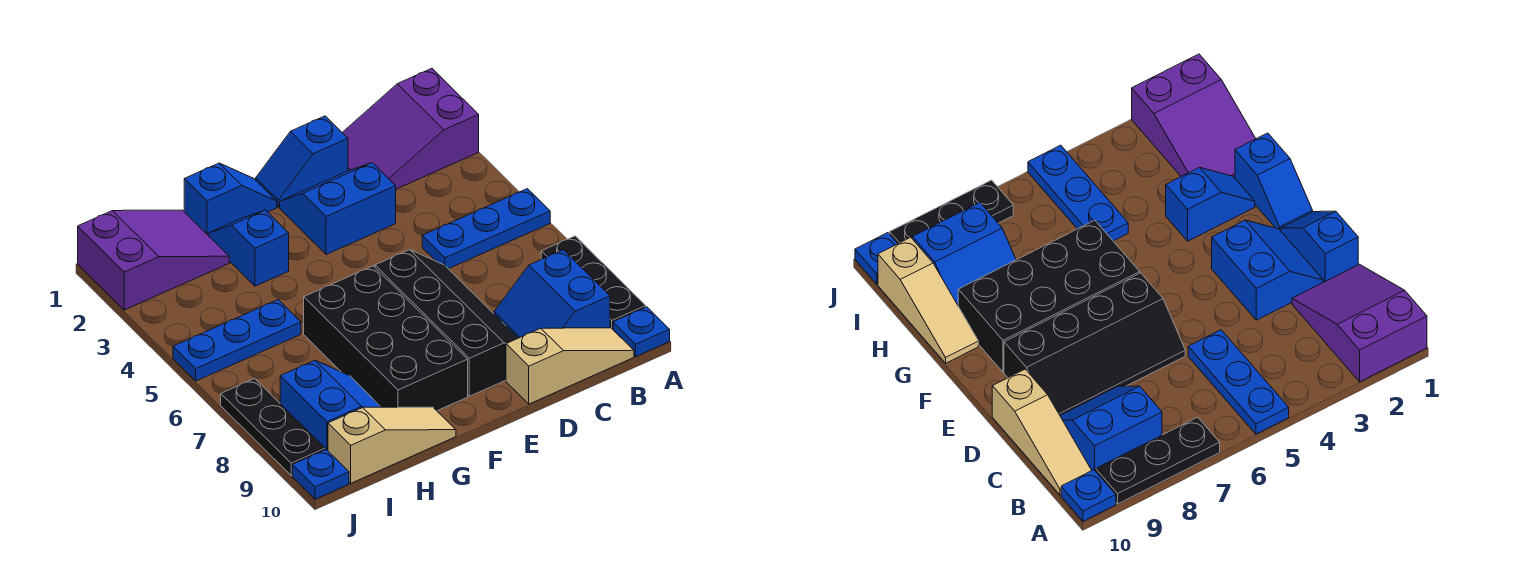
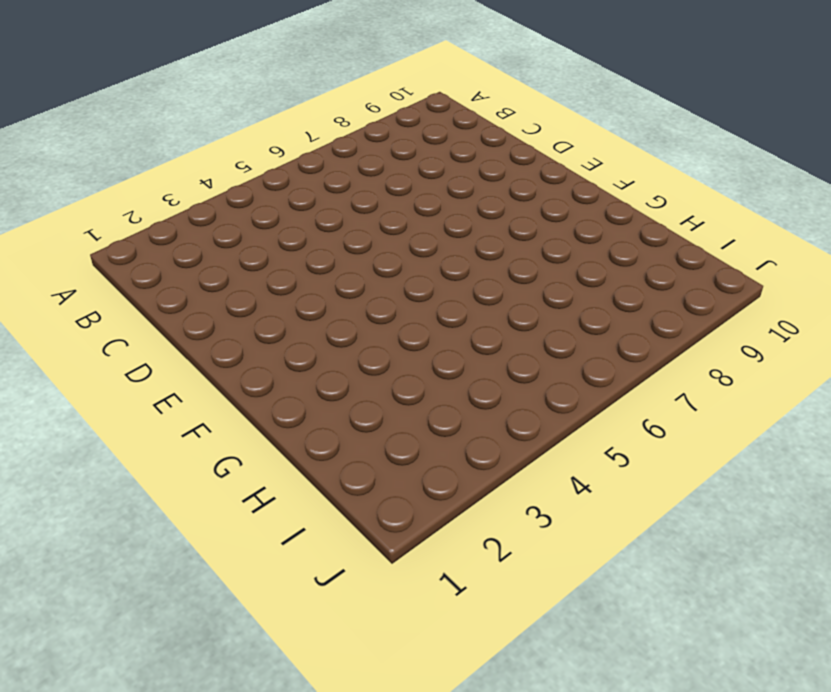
none -> purple 2x3 slope [342,69,479,189]
none -> blue 1x3 plate [422,189,550,269]
none -> black 1x3 plate [541,236,646,329]

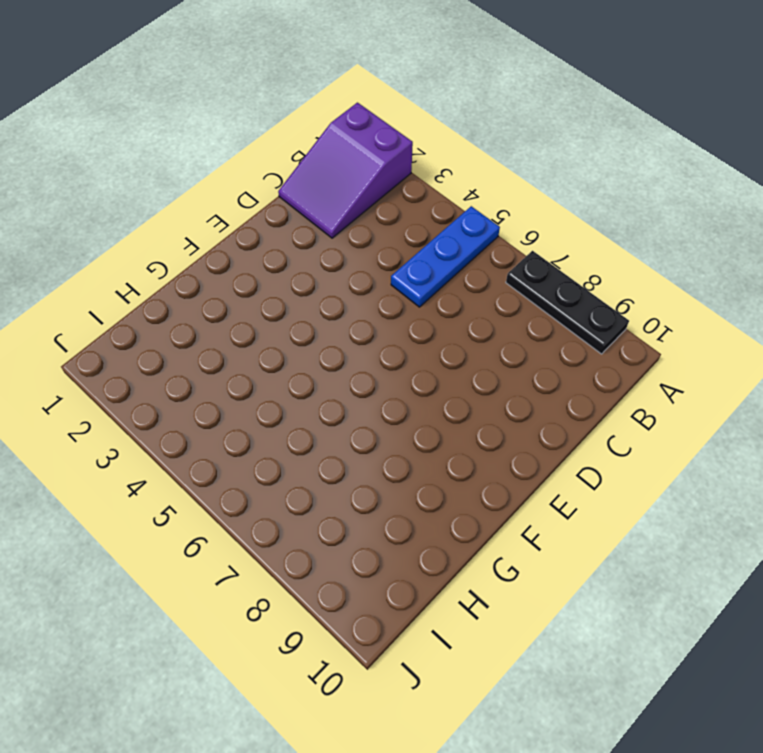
none -> blue 1x1 plate [613,307,670,356]
none -> blue 2x2 slope [494,250,610,338]
none -> tan 1x3 slope [506,328,634,404]

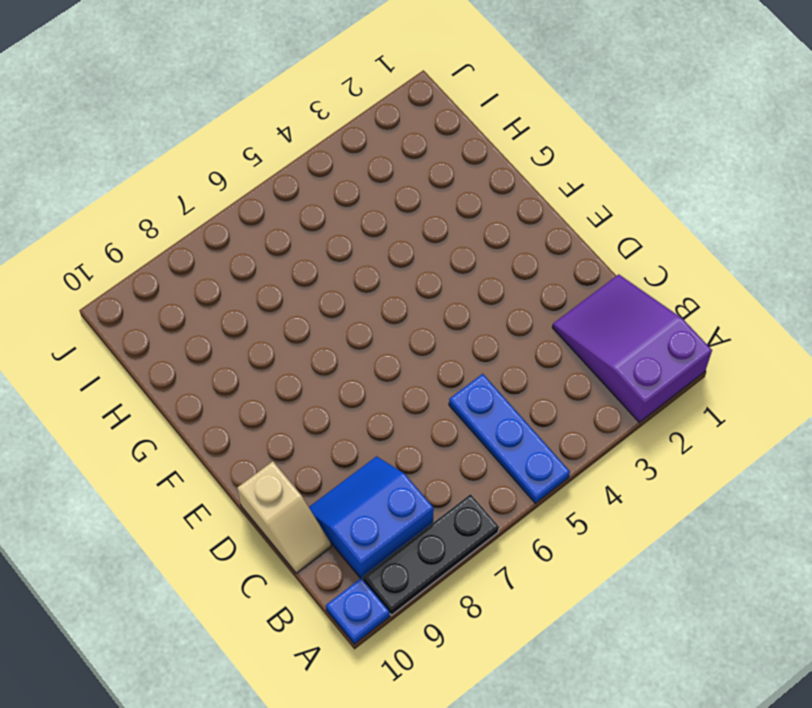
tan 1x2 slope [237,461,331,573] -> tan 1x3 slope [506,328,634,404]
none -> blue 1x2 slope [256,116,348,207]
none -> blue 2x2 slope [280,163,396,254]
none -> black 2x4 slope [375,250,518,396]

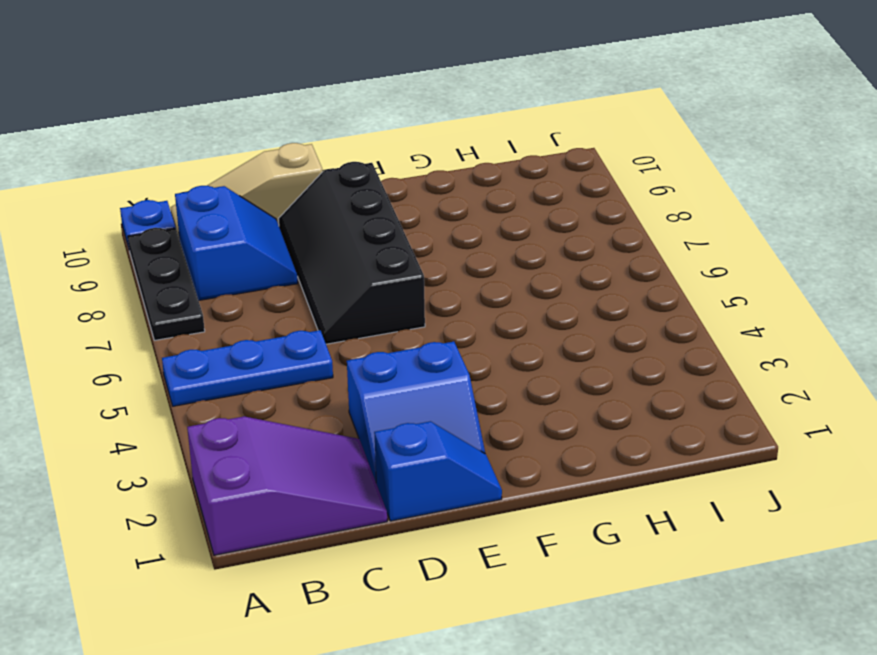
none -> blue 1x2 slope [184,163,277,235]
none -> black 2x4 brick [304,266,468,411]
none -> blue 1x2 slope [208,210,289,286]

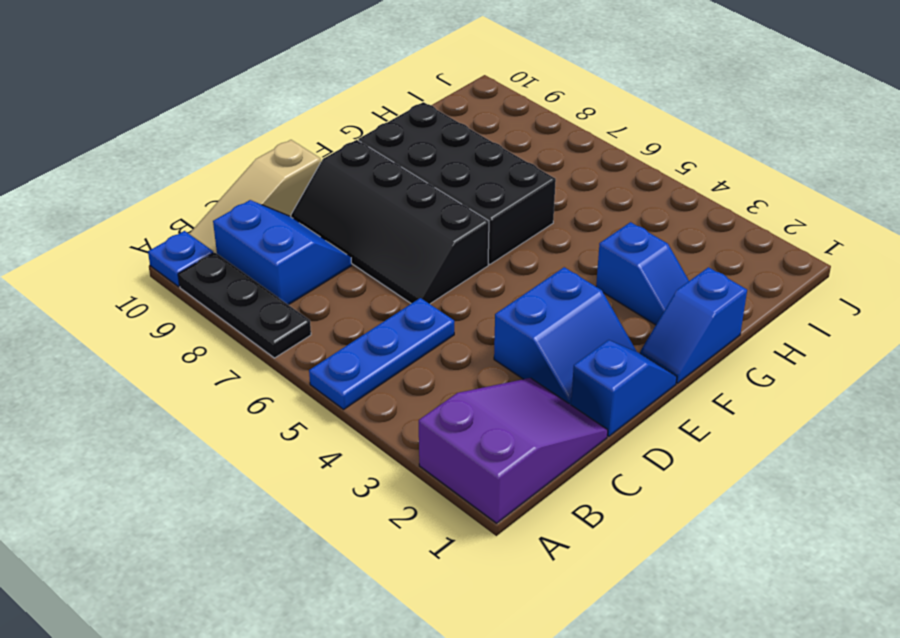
none -> tan 1x3 slope [328,407,456,483]
none -> purple 2x3 slope [78,210,229,310]
none -> blue 1x3 plate [173,300,301,381]

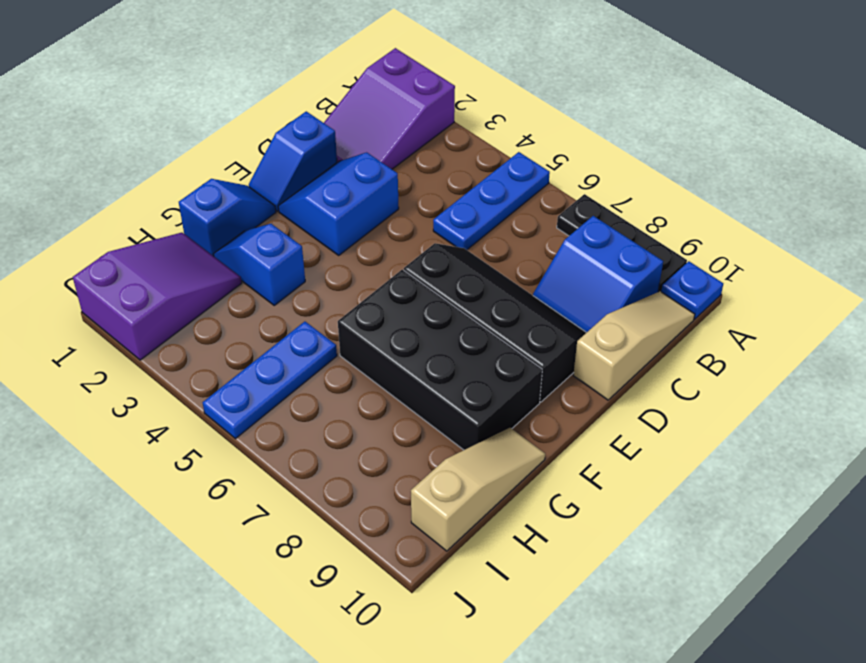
none -> blue 2x2 slope [280,360,381,451]
none -> black 1x3 plate [221,379,325,476]
none -> blue 1x1 plate [292,450,349,499]

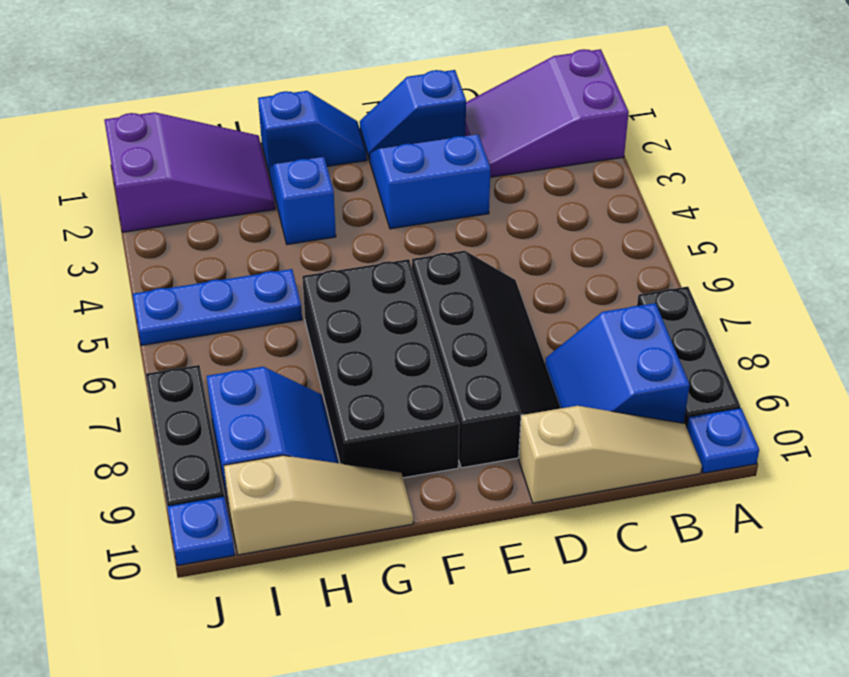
none -> blue 1x3 plate [422,189,550,269]

